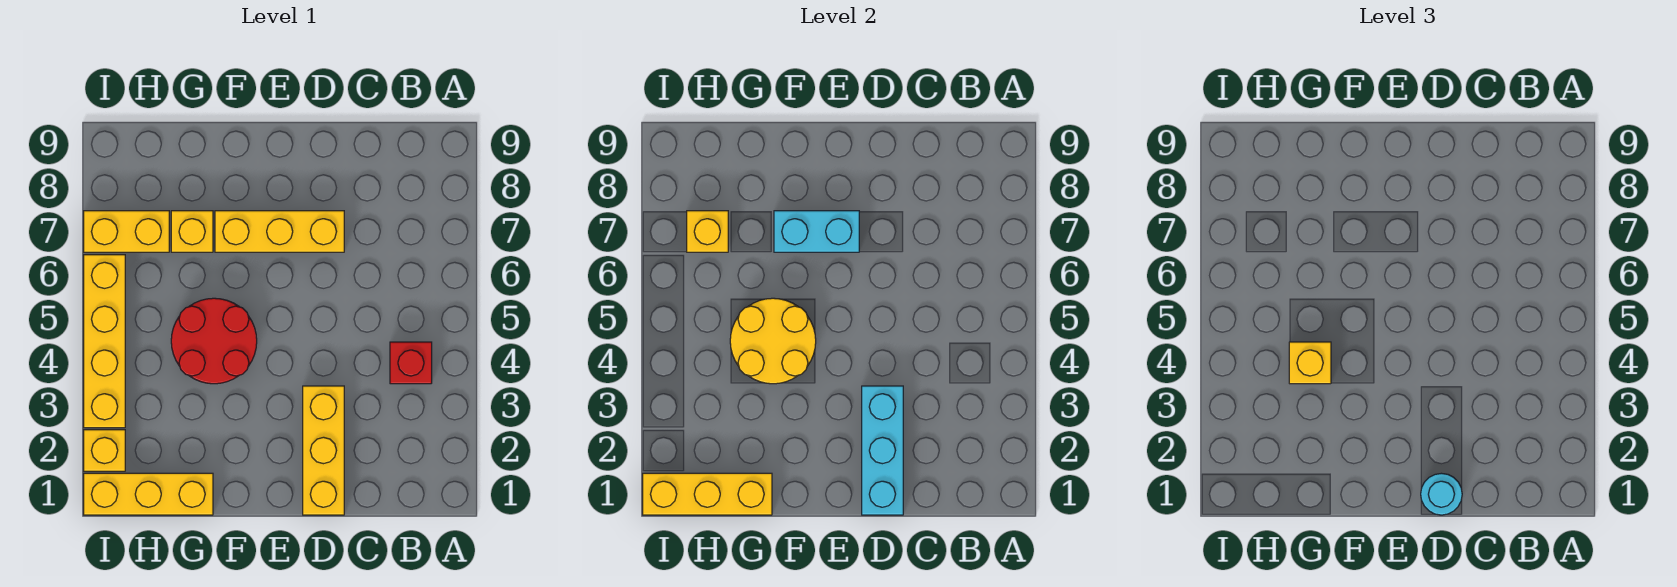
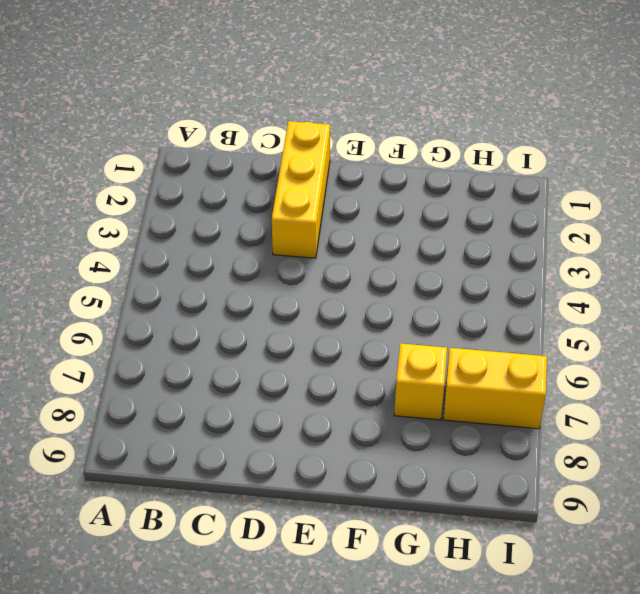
none -> red 1x1 brick [390,342,432,384]
none -> yellow 1x3 brick [215,211,344,252]
none -> red 2x2 round brick [171,298,257,384]

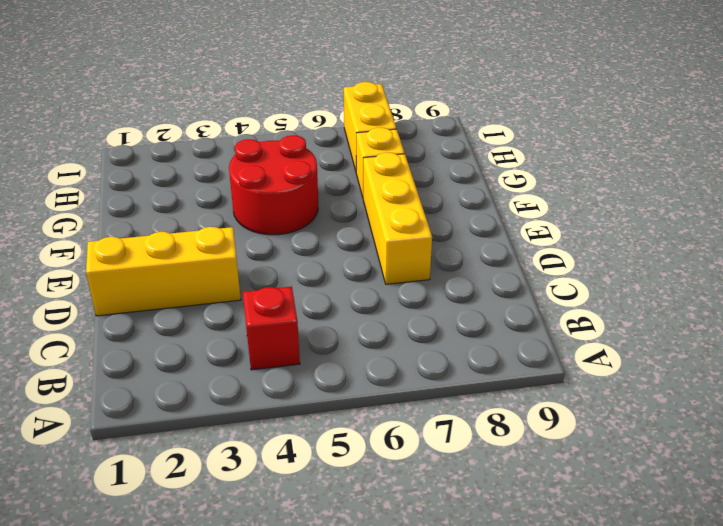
none -> yellow 1x3 brick [84,473,213,515]
none -> yellow 1x1 brick [84,430,125,471]
none -> yellow 1x4 brick [84,255,125,428]

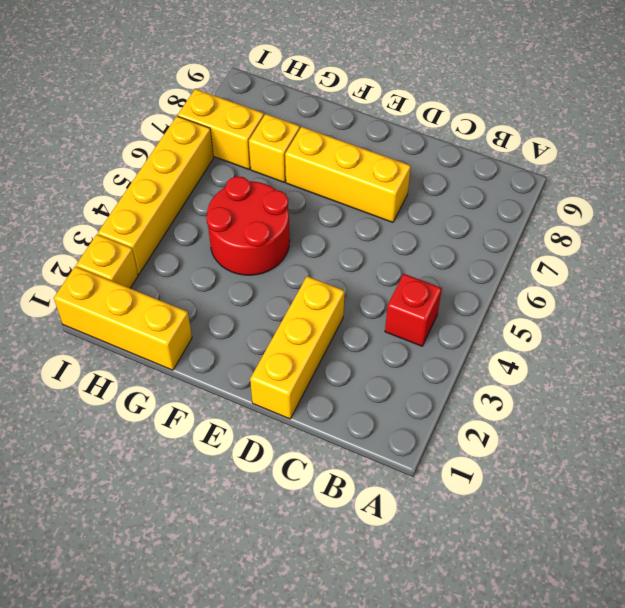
none -> cyan 1x3 brick [862,386,903,515]
none -> cyan 1x2 brick [774,211,859,252]
none -> yellow 2x2 round brick [730,298,816,384]

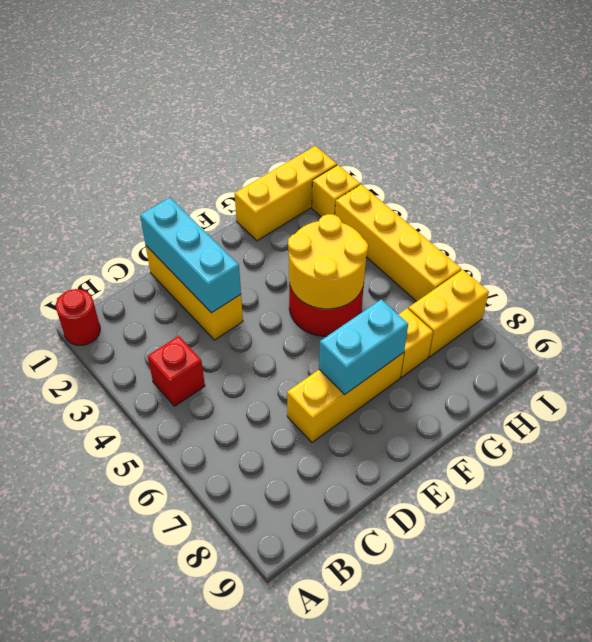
red 1x1 round brick [56,289,100,345] -> none
none -> yellow 1x3 brick [643,473,772,515]
none -> yellow 1x1 brick [687,211,728,252]
none -> cyan 1x1 round brick [1421,473,1462,515]

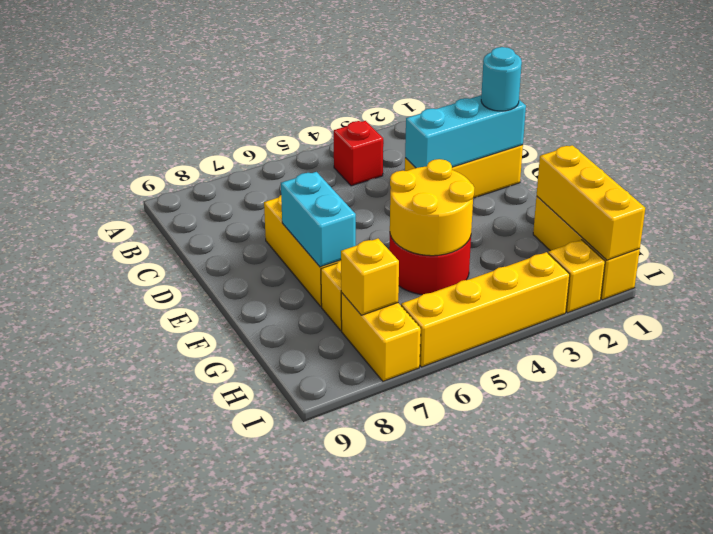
none -> yellow 1x1 brick [1289,342,1331,384]

